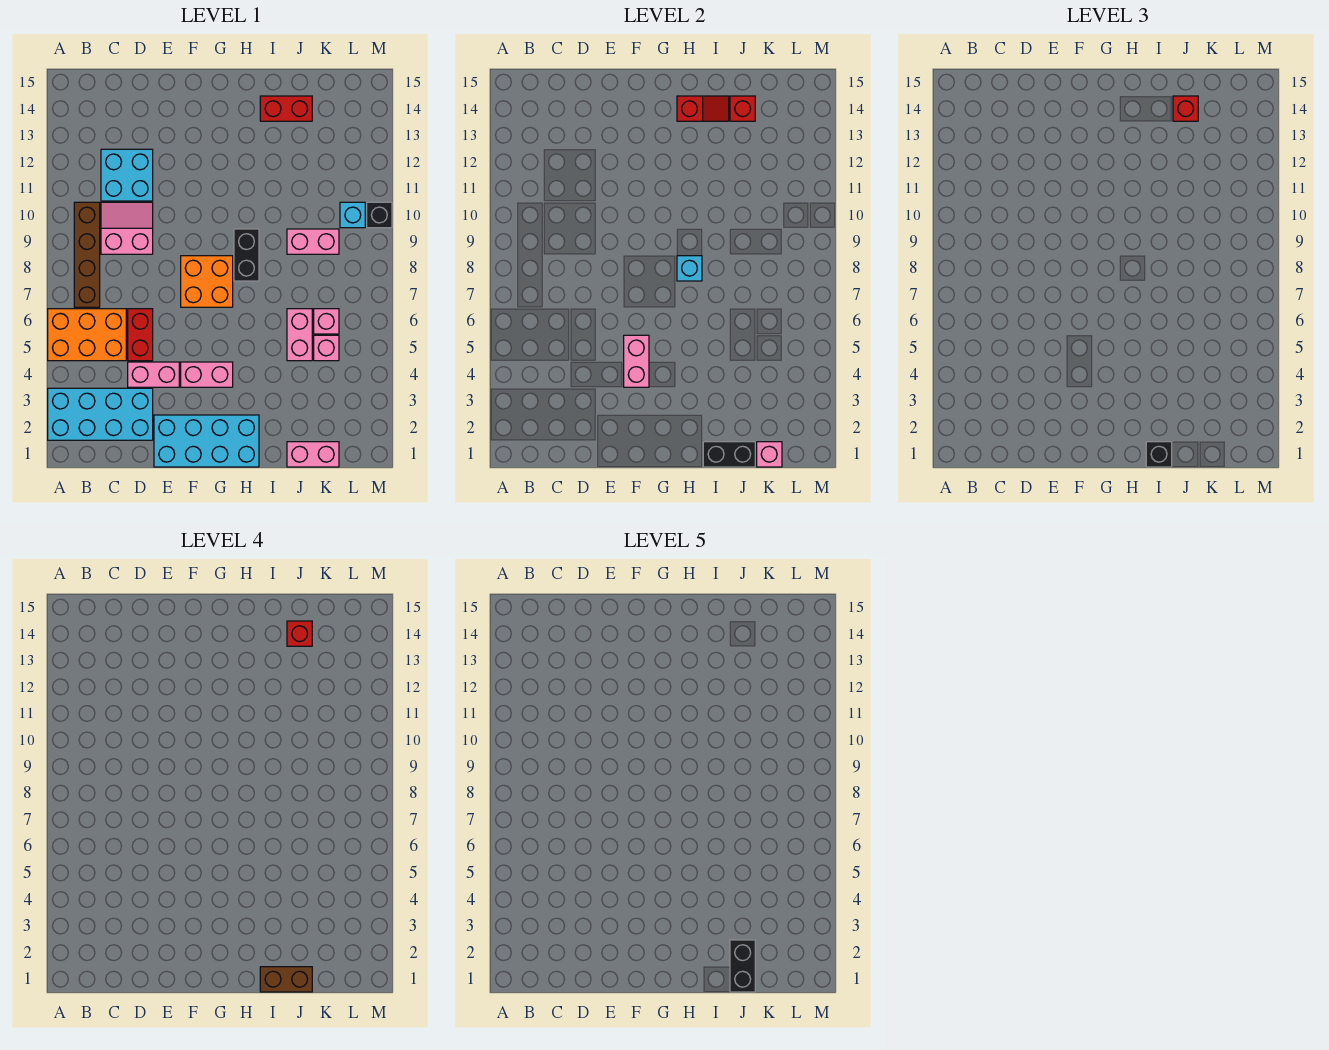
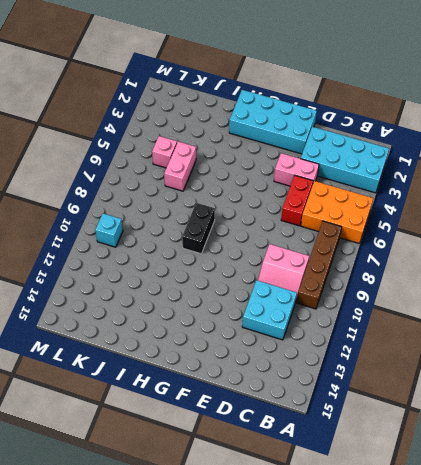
none -> pink 1x2 brick [181,362,233,387]
none -> orange 2x2 brick [181,256,233,307]
none -> red 1x2 brick [260,96,312,121]
none -> pink 1x2 brick [287,442,339,467]

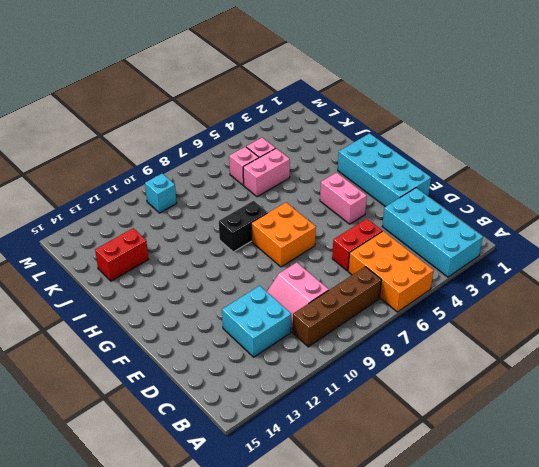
red 1x2 brick [95,228,149,281] -> red 1x2 brick turned to [260,96,312,121]
none -> pink 1x2 brick [128,362,179,387]
none -> pink 1x2 brick [287,442,339,467]
none -> pink 1x2 brick [287,229,339,254]
none -> black 1x1 brick [367,202,392,228]

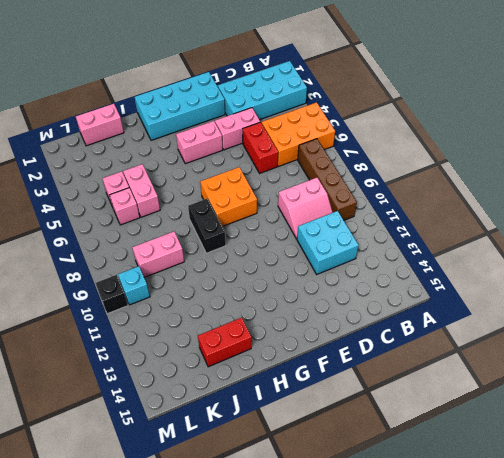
none -> pink 1x2 brick [624,335,649,387]
none -> cyan 1x1 brick [677,256,702,281]
none -> red 1x2 slope [677,96,729,121]
none -> black 1x2 brick [703,442,755,467]

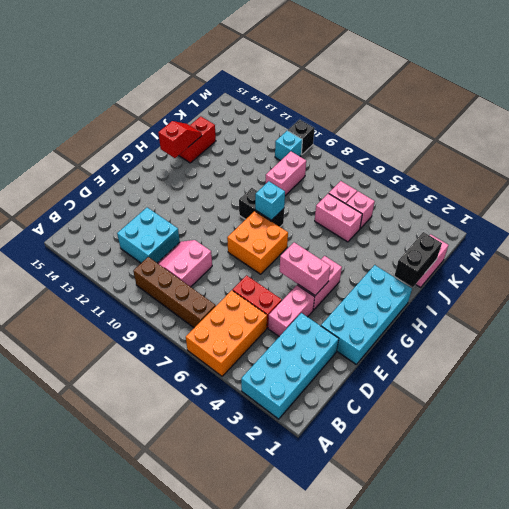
none -> red 1x1 brick [730,96,755,121]
none -> pink 1x1 brick [757,442,782,467]
none -> black 1x1 brick [1146,442,1172,467]
none -> red 1x1 brick [1173,96,1198,121]

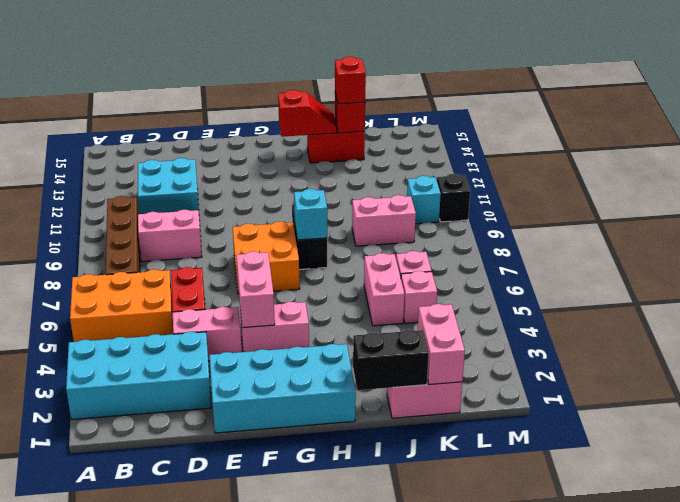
pink 1x2 brick [418,304,465,385] -> pink 1x1 brick [757,442,782,467]
none -> black 1x1 brick [1146,442,1172,467]
none -> brown 1x2 brick [260,967,312,992]
none -> red 1x1 brick [287,621,312,646]
none -> black 1x2 brick [730,940,755,992]

